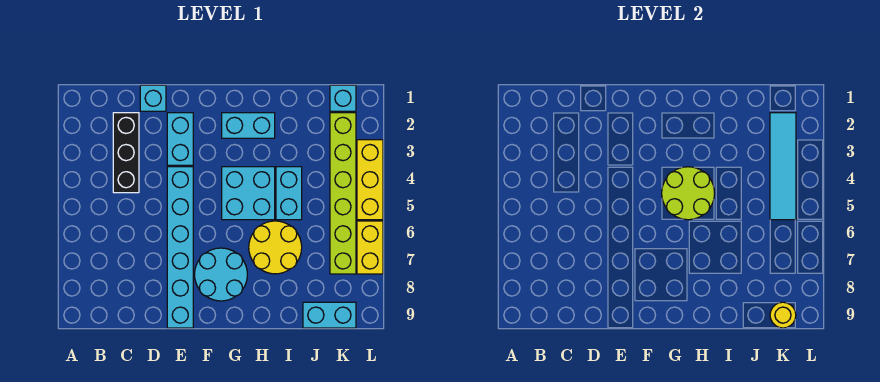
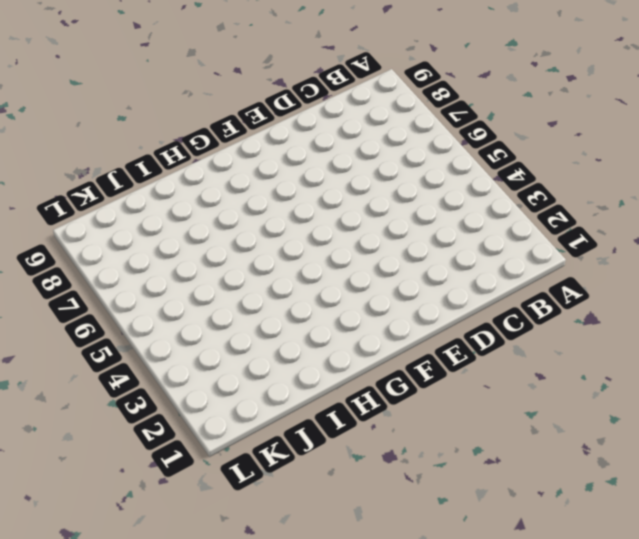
none -> black 1x3 brick [113,113,139,193]
none -> cyan 1x1 brick [140,85,166,111]
none -> cyan 1x2 brick [167,113,193,165]

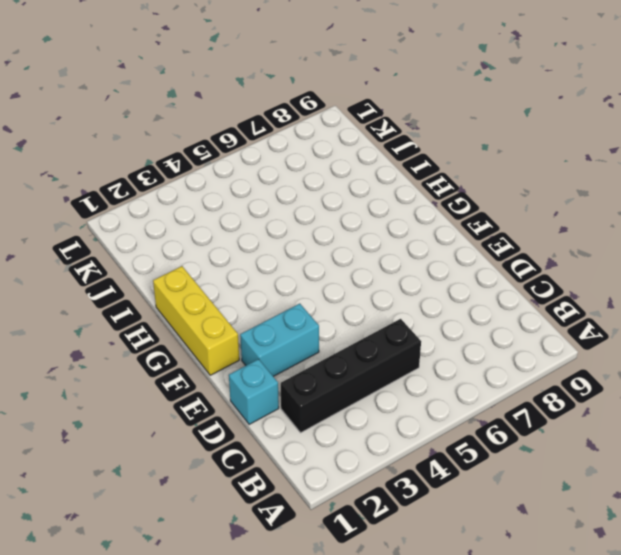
black 1x4 brick [281,319,421,433] -> black 1x3 brick [113,113,139,193]
yellow 1x3 brick [153,266,239,375] -> yellow 1x3 brick turned to [357,140,383,220]
none -> cyan 1x6 brick [167,167,193,328]
none -> cyan 2x2 round brick [195,248,247,301]
none -> cyan 1x2 brick [222,113,275,138]

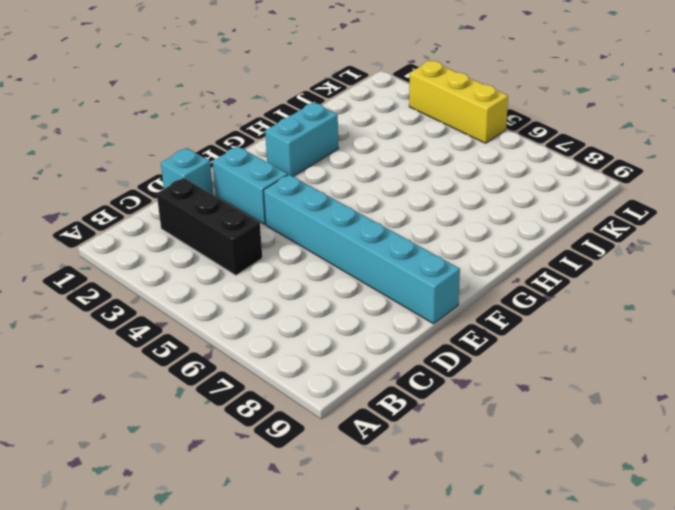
none -> cyan 2x2 round brick [195,248,247,301]
none -> cyan 2x2 brick [222,167,275,220]
none -> yellow 2x2 round brick [249,221,302,274]

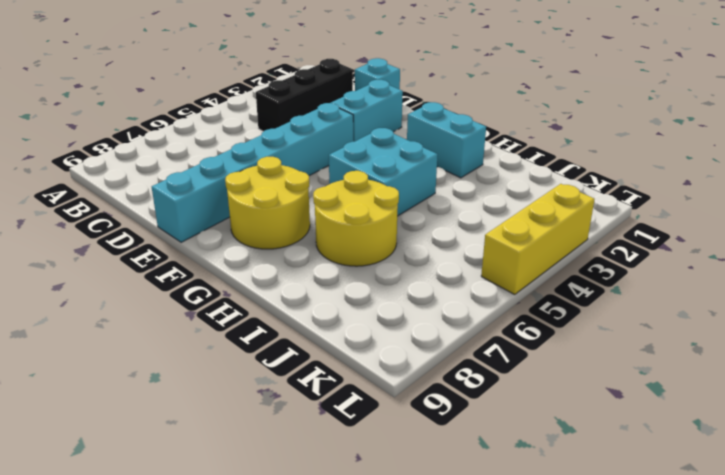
yellow 2x2 round brick [225,157,310,249] -> cyan 2x2 round brick [195,248,247,301]
none -> cyan 1x2 brick [276,167,302,220]
none -> cyan 1x2 brick [303,302,356,328]
none -> cyan 1x1 brick [330,85,356,111]

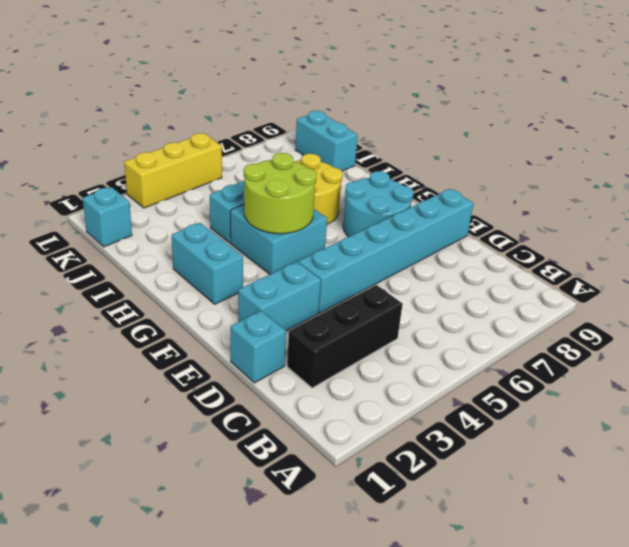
none -> lime 1x6 brick [330,113,356,274]
none -> yellow 1x2 brick [357,221,383,274]
none -> cyan 1x4 tile [770,113,796,220]

